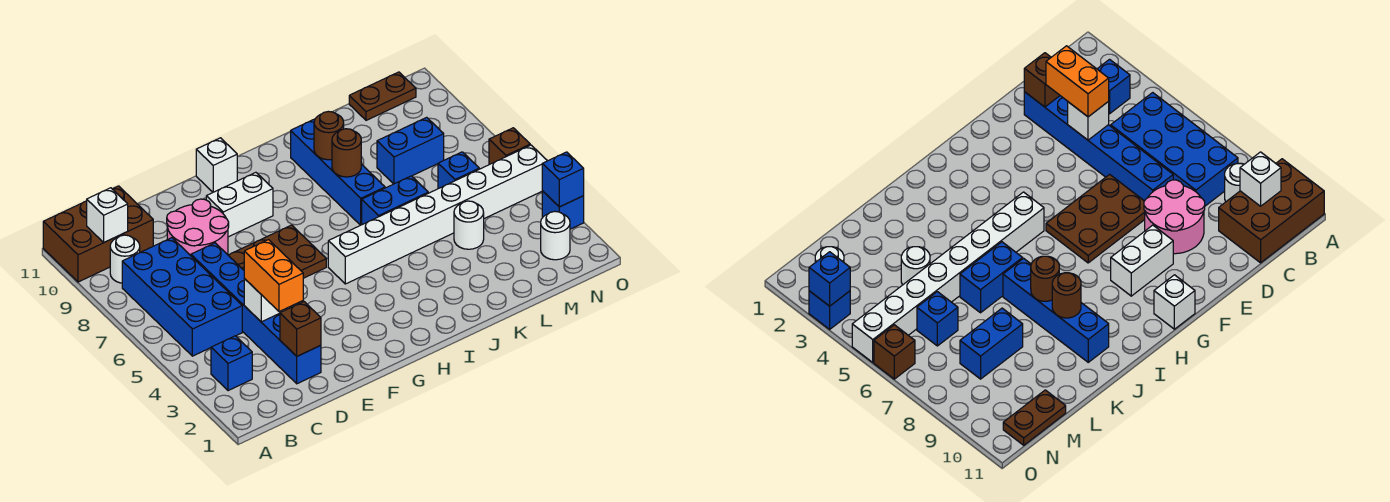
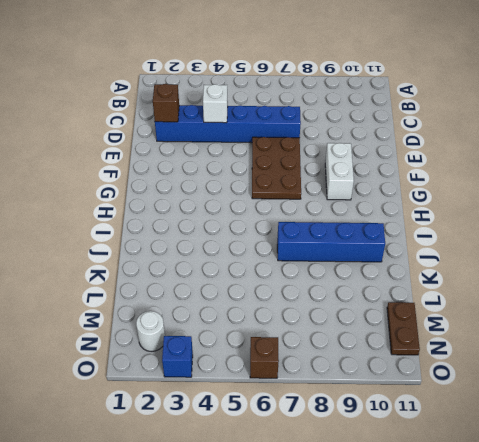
none -> brown 2x3 brick [43,186,153,282]
none -> blue 1x1 brick [211,336,252,391]
none -> blue 2x4 brick [122,238,242,356]

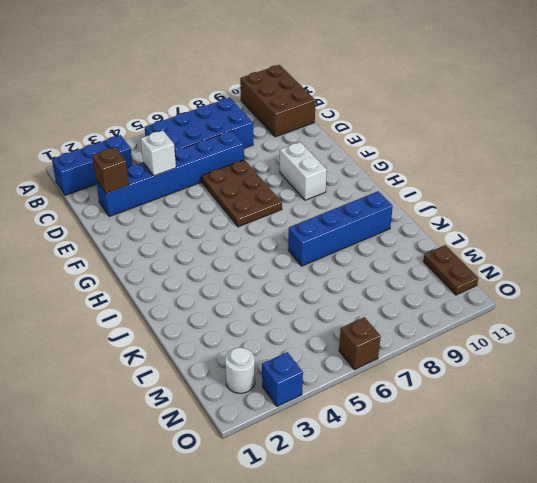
blue 1x3 brick [52,135,133,195] -> blue 1x1 brick [211,336,252,391]
none -> white 1x1 round brick [110,235,140,283]
none -> pink 2x2 round brick [167,199,229,256]
none -> white 1x1 brick [196,138,237,192]

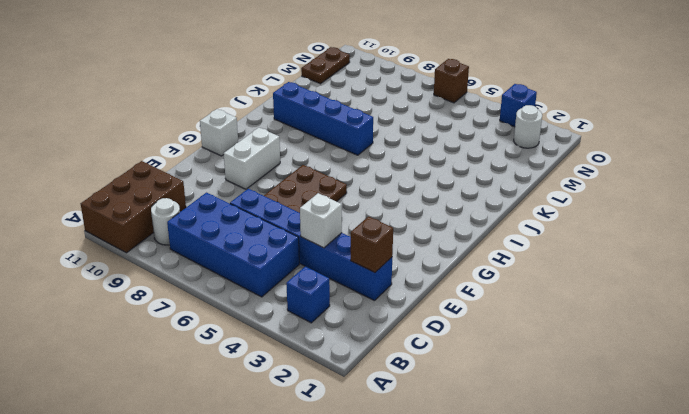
none -> pink 2x2 round brick [167,199,229,256]
none -> white 1x8 brick [328,145,547,284]
none -> blue 1x2 brick [362,176,428,225]

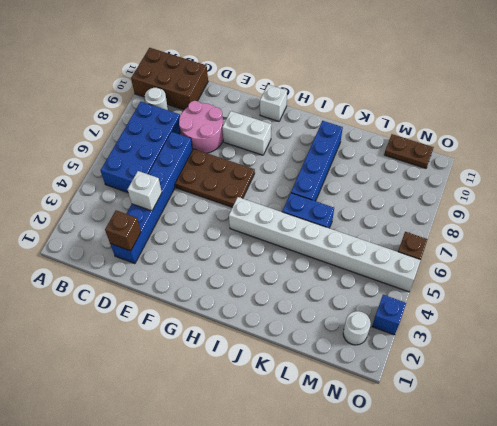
none -> blue 1x1 brick [211,336,252,391]
none -> white 1x1 round brick [454,201,484,249]
none -> blue 1x2 brick [377,117,444,184]

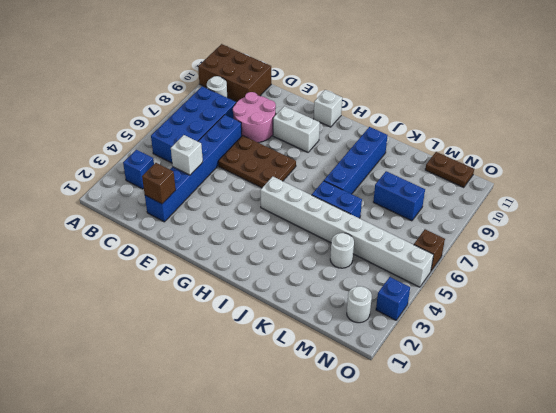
none -> blue 1x1 brick [438,152,479,189]
none -> white 1x1 brick [87,188,128,242]
none -> brown 1x1 round brick [332,129,361,177]

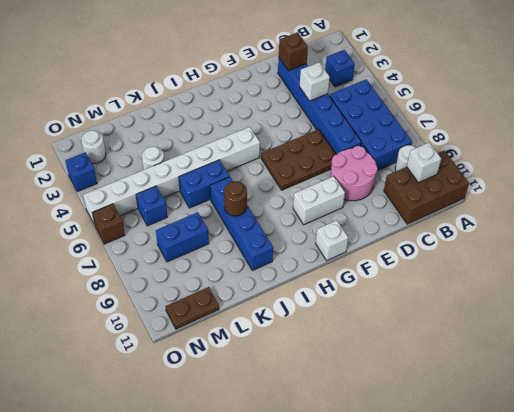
none -> brown 1x1 round brick [314,111,344,160]
none -> blue 1x1 brick [542,152,584,207]
none -> orange 1x2 brick [244,240,303,312]

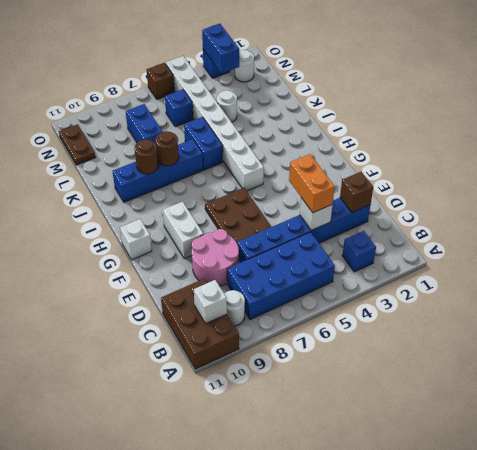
orange 1x2 brick [289,154,335,213] -> orange 1x2 brick turned to [244,240,303,312]
blue 1x2 brick [202,24,239,73] -> blue 1x1 brick [542,152,584,207]

